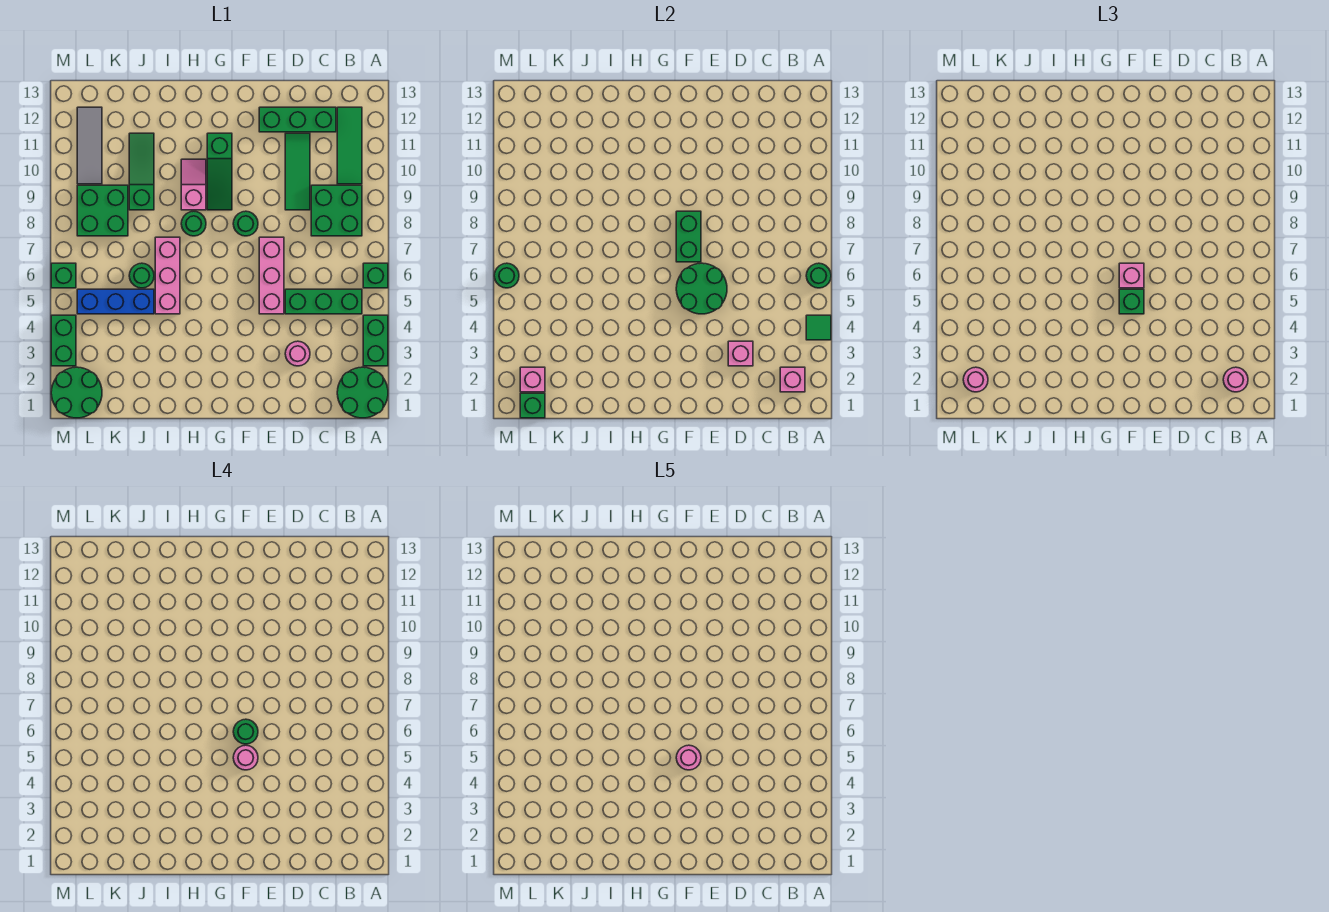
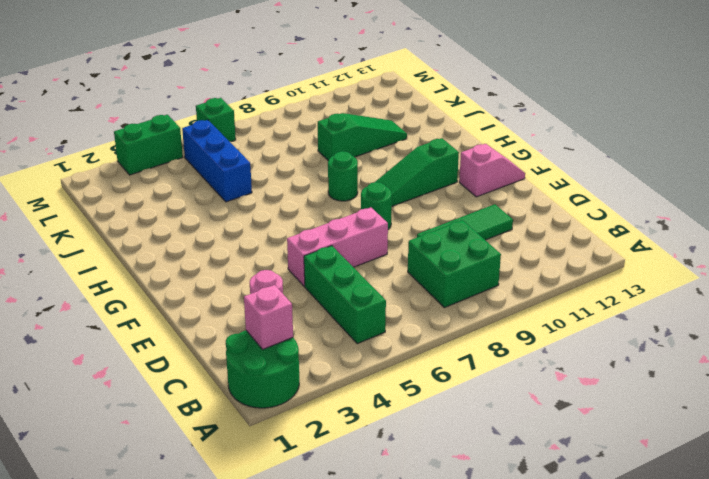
pink 1x2 slope [459,144,525,197] -> pink 1x2 slope moved to [181,159,206,210]
none -> green 1x2 brick [363,315,388,366]
none -> green 1x1 brick [363,263,388,288]
none -> green 1x3 tile [337,107,362,184]
none -> green 1x3 brick [259,107,336,132]

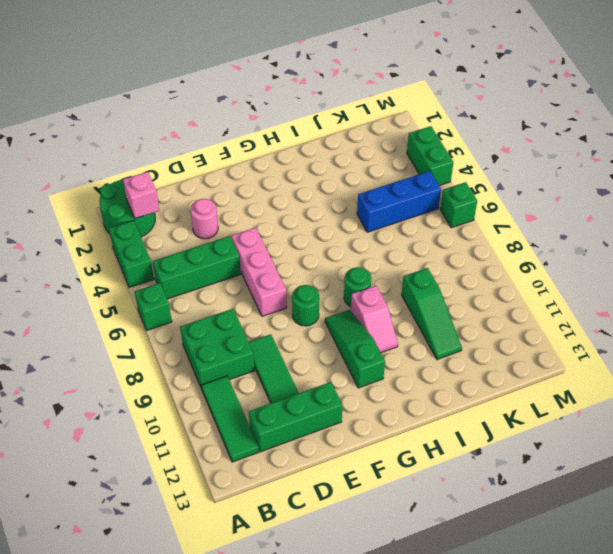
none -> pink 1x3 brick [155,237,180,314]
none -> green 1x1 round brick [129,263,154,288]
none -> green 2x2 brick [77,185,128,236]
none -> green 2x2 round brick [51,367,102,418]

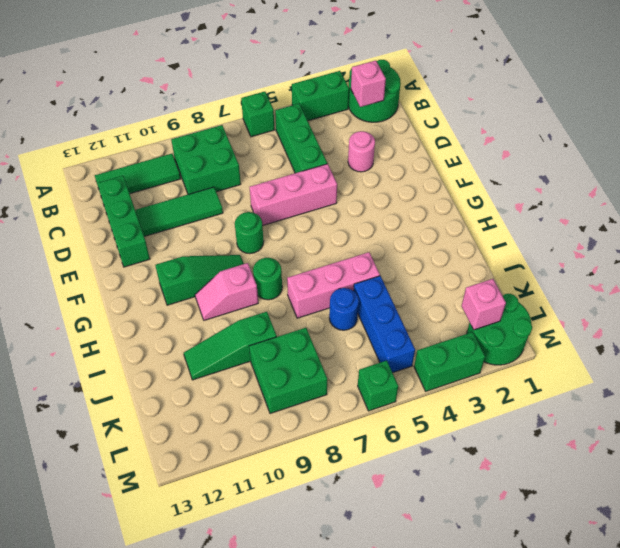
blue 1x1 round brick [329,288,359,330] -> green 1x1 round brick [129,263,154,288]
none -> grey 1x3 tile [77,107,102,184]
none -> green 1x1 tile [806,315,831,340]
none -> green 1x1 round brick [806,263,831,288]
none -> pink 1x1 brick [728,341,753,366]

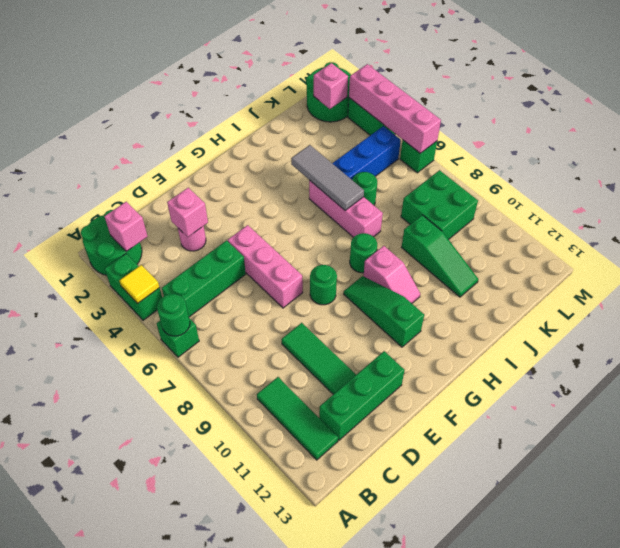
yellow 1x1 tile [119,265,160,303] -> green 1x1 tile [806,315,831,340]
grey 1x3 tile [291,145,364,210] -> grey 1x3 tile moved to [77,107,102,184]
pink 1x4 brick [349,64,441,153] -> green 1x1 round brick [494,263,519,288]
none -> green 2x2 brick [311,185,362,236]
none -> green 2x2 round brick [676,263,727,314]
none -> green 1x2 brick [676,211,701,262]
none -> green 1x1 brick [520,393,545,418]

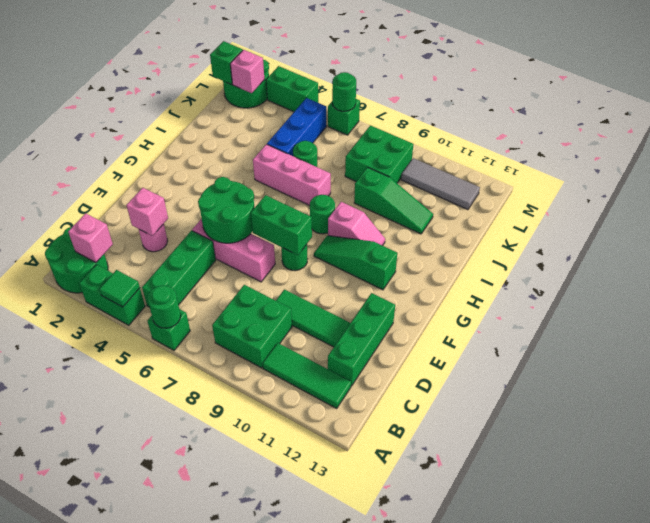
none -> pink 1x1 round brick [1223,367,1248,392]
none -> green 1x1 brick [1119,289,1144,314]
none -> pink 1x1 brick [1119,263,1144,288]
none -> pink 1x1 round brick [963,367,988,392]

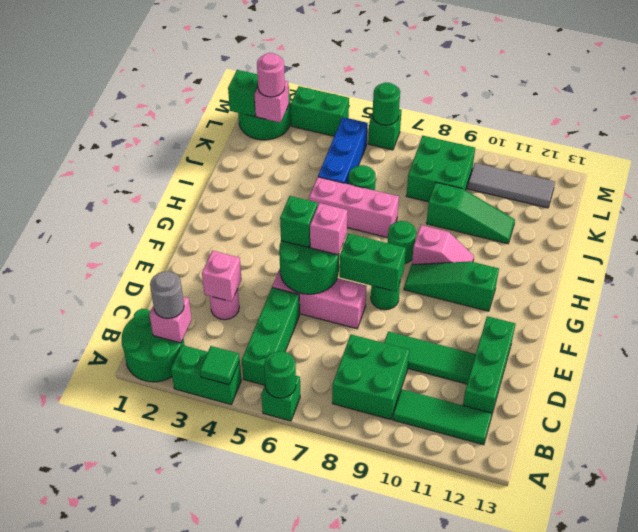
grey 1x1 round brick [150,271,184,319] -> pink 1x1 round brick [1223,367,1248,392]
none -> pink 1x1 round brick [233,745,258,770]
none -> green 1x1 round brick [233,719,258,744]
none -> pink 1x1 round brick [676,745,701,770]

